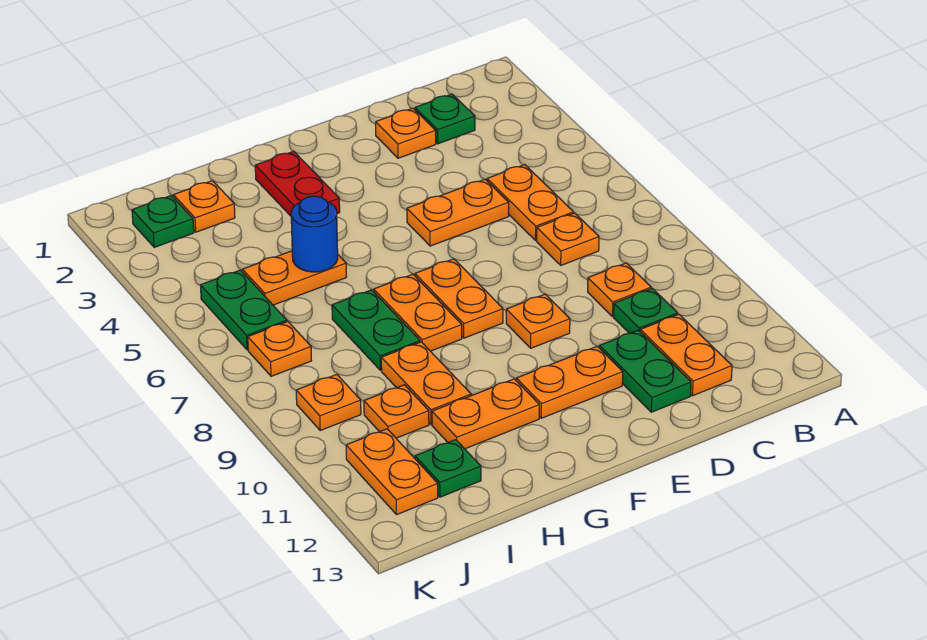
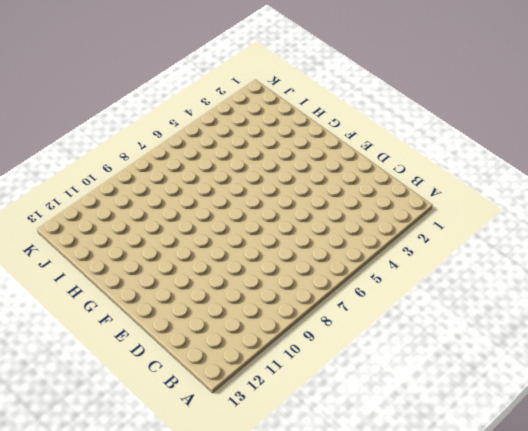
none -> green 1x1 plate [415,94,475,144]
none -> orange 1x2 plate [487,165,574,241]
none -> orange 1x1 plate [537,213,599,265]

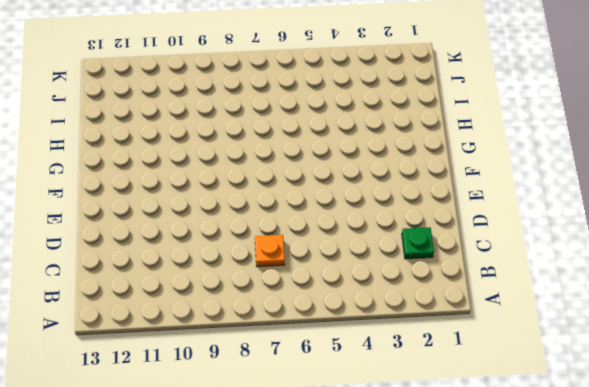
none -> orange 1x2 plate [487,165,574,241]
none -> orange 1x1 plate [588,263,651,316]
none -> green 1x1 plate [614,288,678,333]

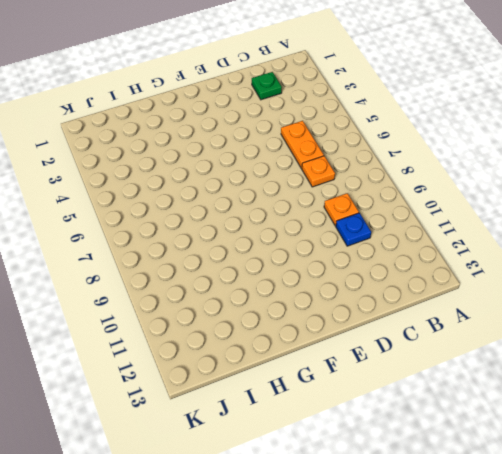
blue 1x1 plate [336,213,371,246] -> green 1x1 plate [614,288,678,333]
none -> orange 1x2 plate [640,314,732,396]
none -> orange 1x1 plate [376,108,436,158]
none -> orange 1x2 plate [407,179,509,246]

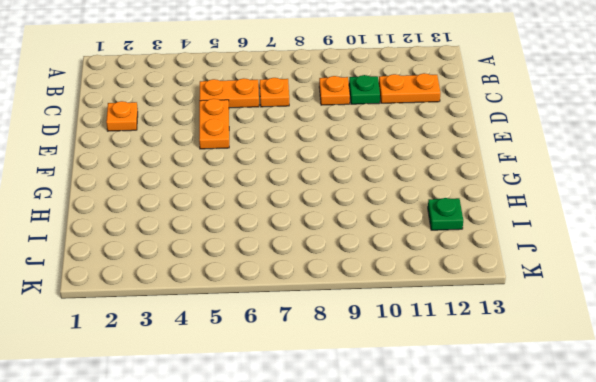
none -> green 1x1 plate [415,94,475,144]
none -> green 1x2 plate [599,330,691,412]
none -> orange 1x1 plate [506,294,570,348]

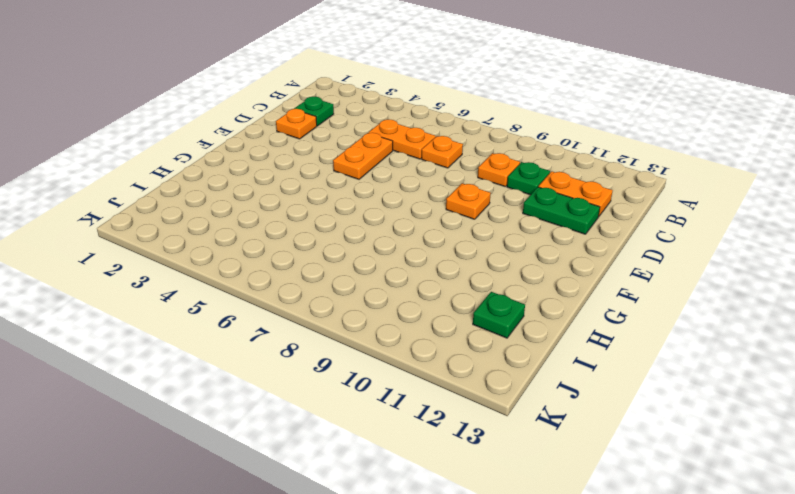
none -> orange 1x2 plate [516,346,623,418]
none -> orange 1x2 plate [415,259,503,338]
none -> red 1x2 plate [255,151,340,216]

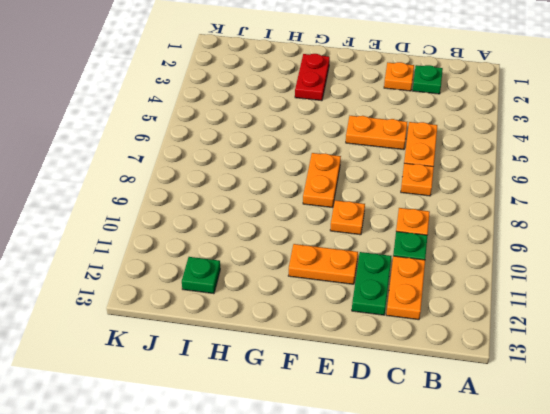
none -> orange 1x2 plate [374,274,462,351]
none -> orange 1x2 plate [432,379,539,449]
none -> orange 1x2 plate [242,251,346,305]

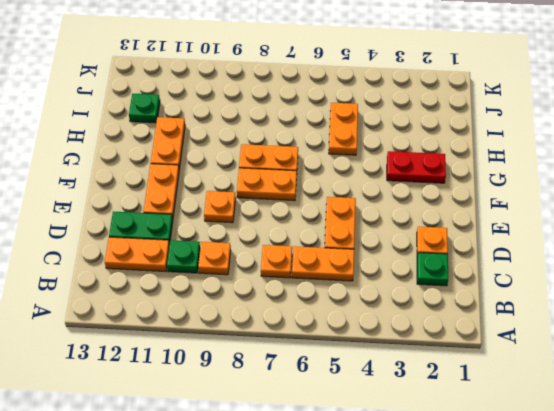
none -> green 1x2 plate [332,290,420,370]
none -> orange 1x2 plate [381,342,471,424]
none -> orange 1x1 plate [174,181,235,232]

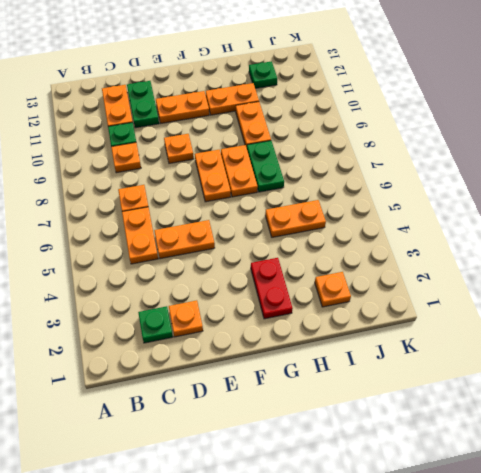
none -> orange 1x1 plate [364,385,429,438]
none -> green 1x1 plate [132,195,194,247]
none -> green 1x2 plate [201,270,287,350]

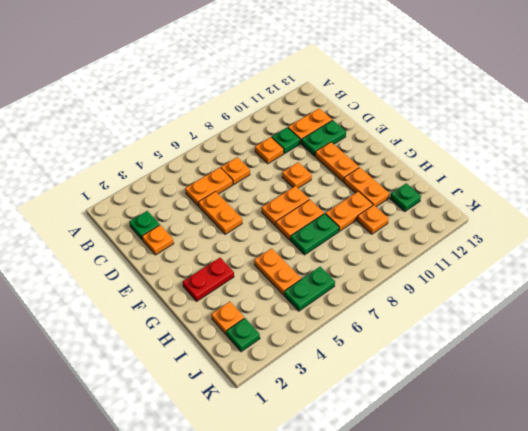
none -> orange 1x1 plate [248,322,312,376]
none -> orange 1x1 plate [296,375,361,430]
none -> orange 1x2 plate [346,429,438,515]

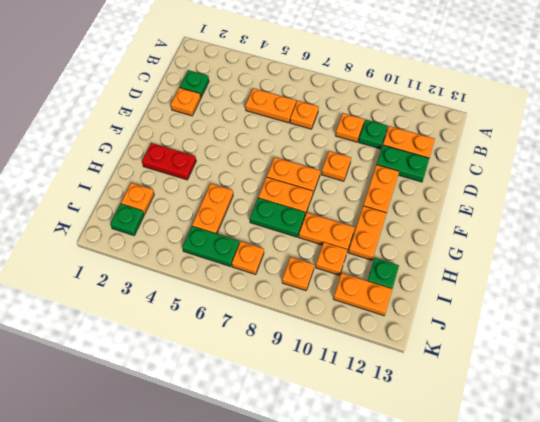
none -> orange 1x2 plate [407,179,509,246]
none -> blue 1x1 round brick [291,196,338,272]

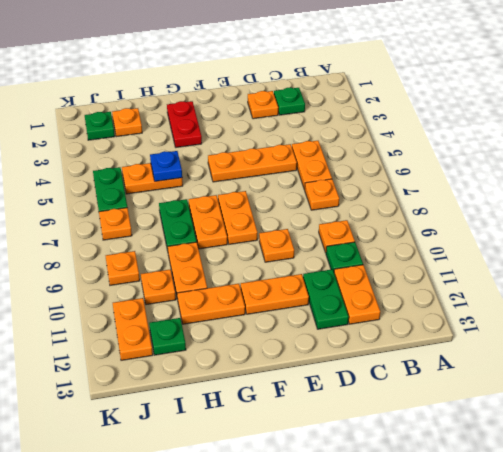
orange 1x3 plate [208,144,297,182] -> orange 1x2 plate [407,179,509,246]
blue 1x1 plate [150,151,182,181] -> blue 1x1 round brick [291,196,338,272]

